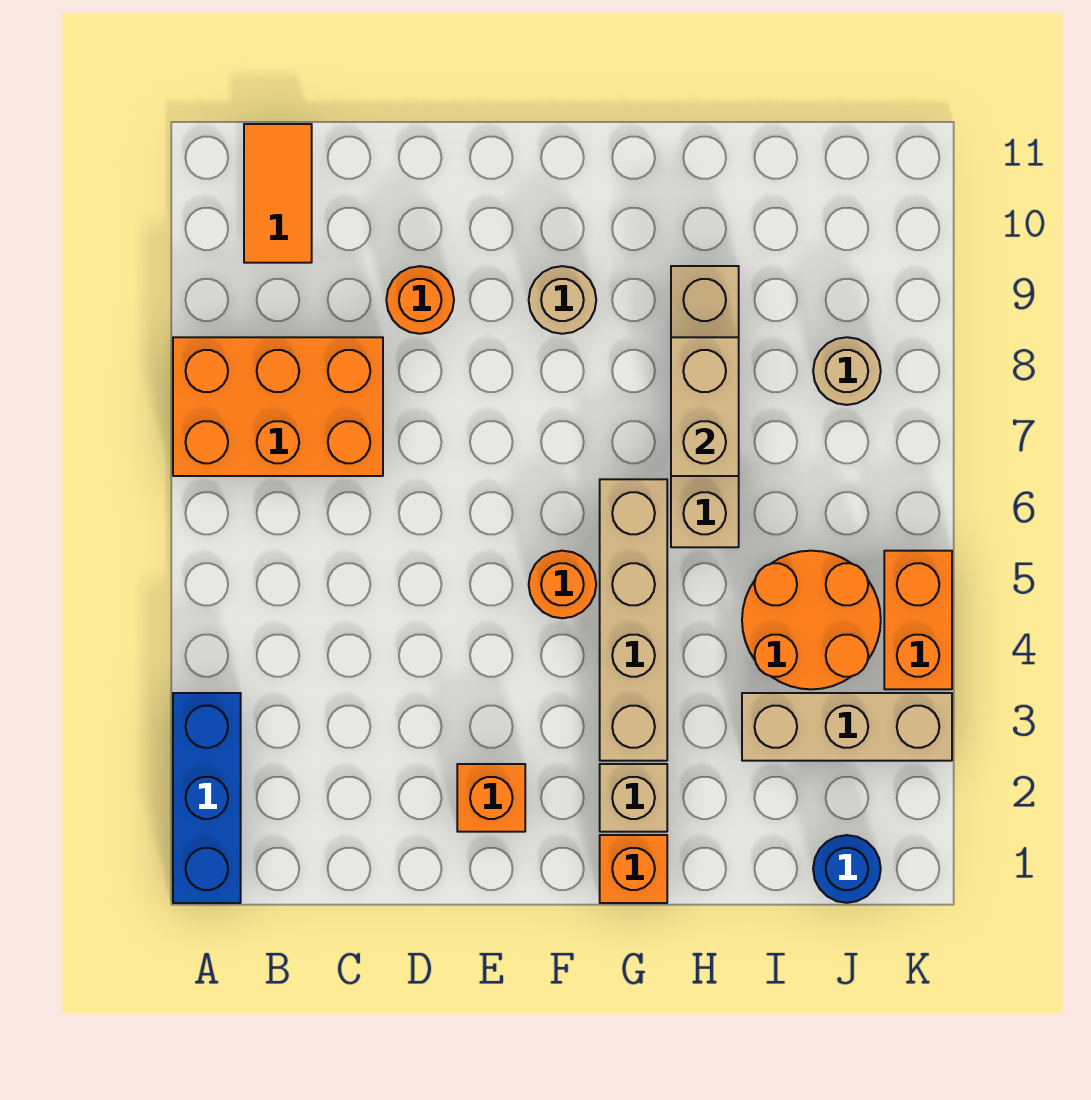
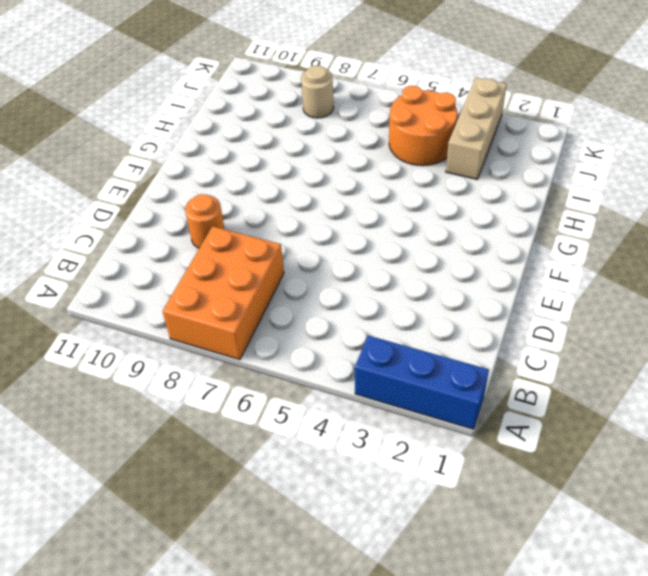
none -> orange 1x2 tile [244,124,312,263]
none -> orange 1x1 brick [457,764,525,832]
none -> orange 1x1 round brick [529,551,596,618]

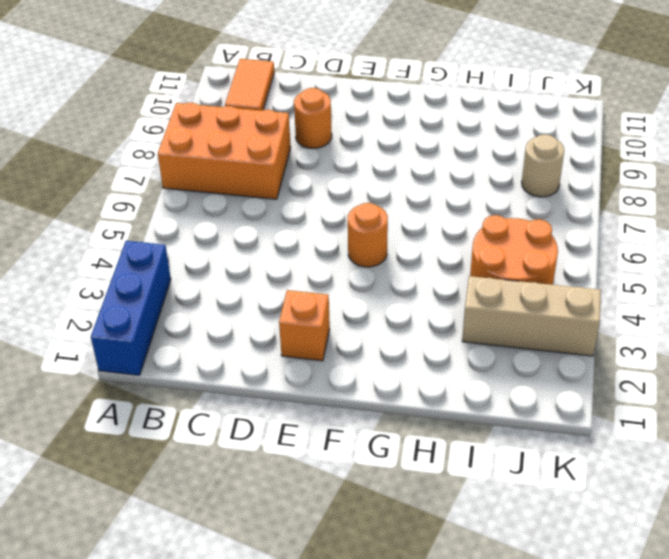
none -> tan 1x1 round brick [529,266,596,334]
none -> orange 1x1 brick [600,835,667,903]
none -> tan 1x1 brick [600,764,667,832]

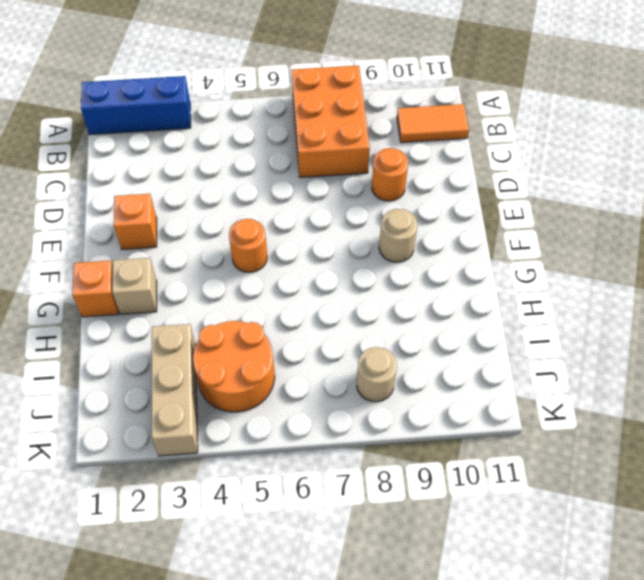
none -> tan 1x4 brick [600,479,667,761]
none -> tan 1x4 brick [671,266,739,547]
none -> blue 1x1 round brick [813,835,881,903]

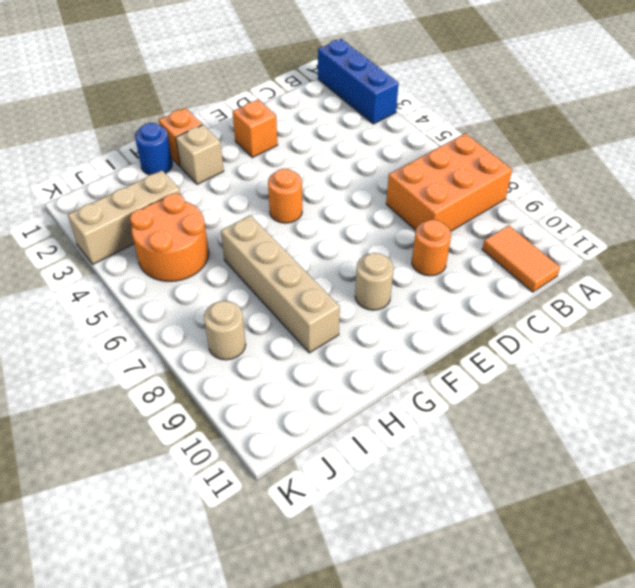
blue 1x1 round brick [135,123,172,175] -> blue 1x1 round brick moved to [813,835,881,903]
none -> tan 1x4 brick [600,479,667,761]
none -> orange 1x2 brick [884,551,952,689]
none -> tan 1x2 brick [671,337,739,476]

